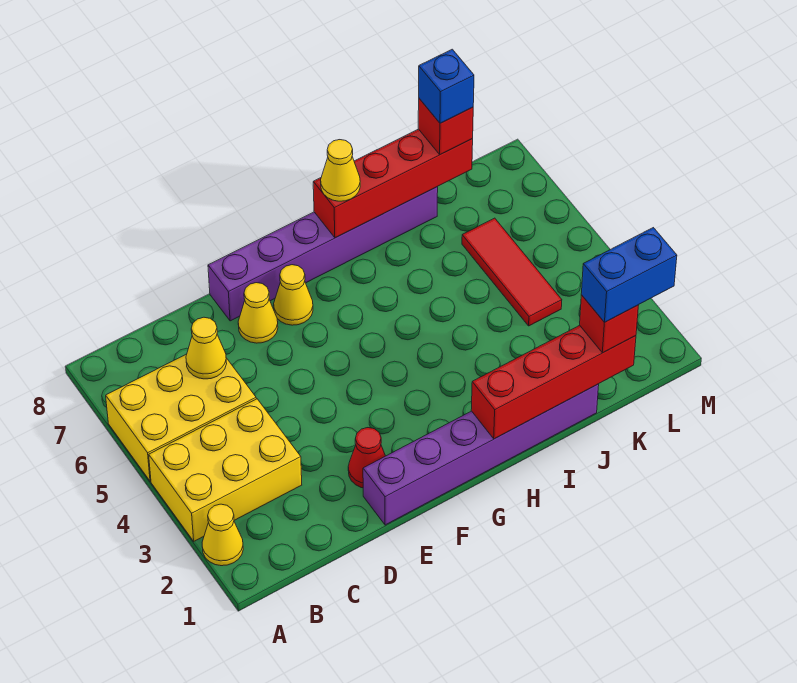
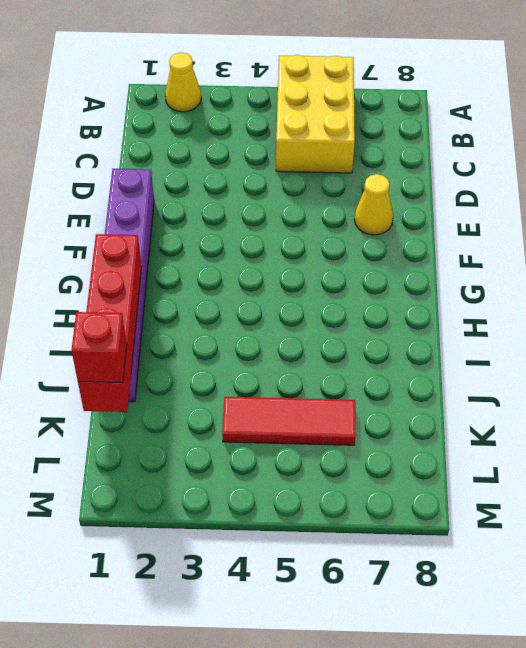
none -> yellow 2x3 brick [149,399,302,541]
none -> red 1x1 cone [348,428,385,488]
none -> purple 1x6 brick [208,187,438,321]

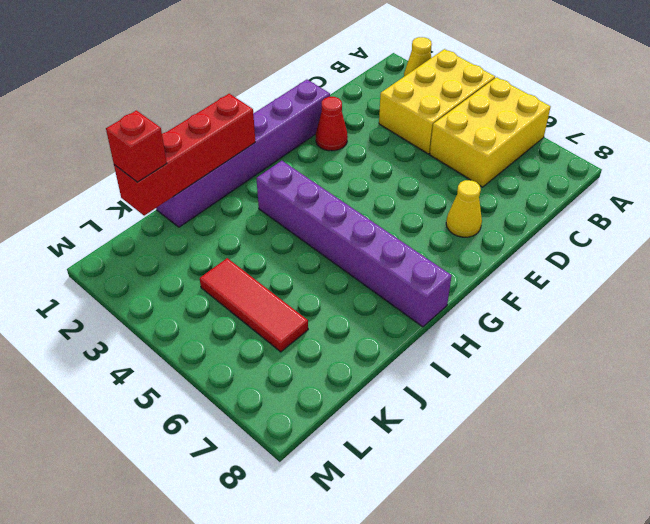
purple 1x6 brick [256,161,452,327] -> purple 1x6 brick turned to [208,187,438,321]
none -> yellow 1x1 cone [274,265,313,325]
none -> yellow 1x1 cone [186,317,227,379]
none -> red 1x4 brick [313,129,473,238]

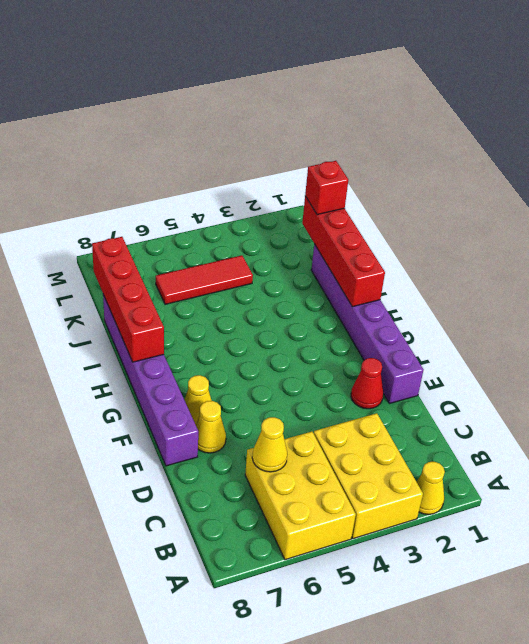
none -> yellow 1x1 cone [321,140,360,201]
none -> red 1x1 brick [418,99,473,154]
none -> blue 1x2 brick [581,228,677,322]

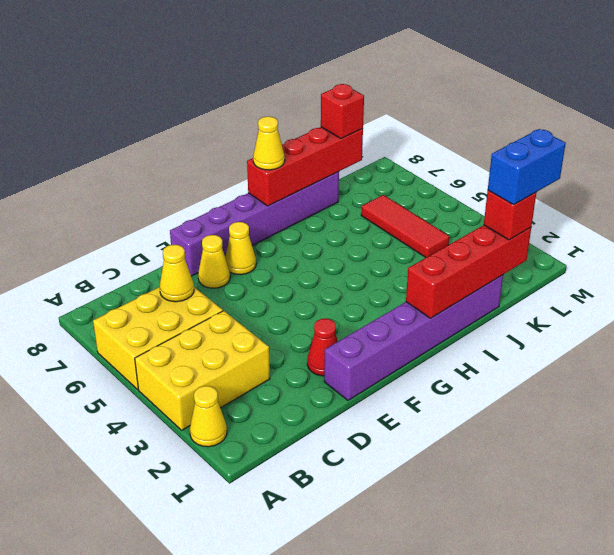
none -> blue 1x1 brick [419,49,474,123]

